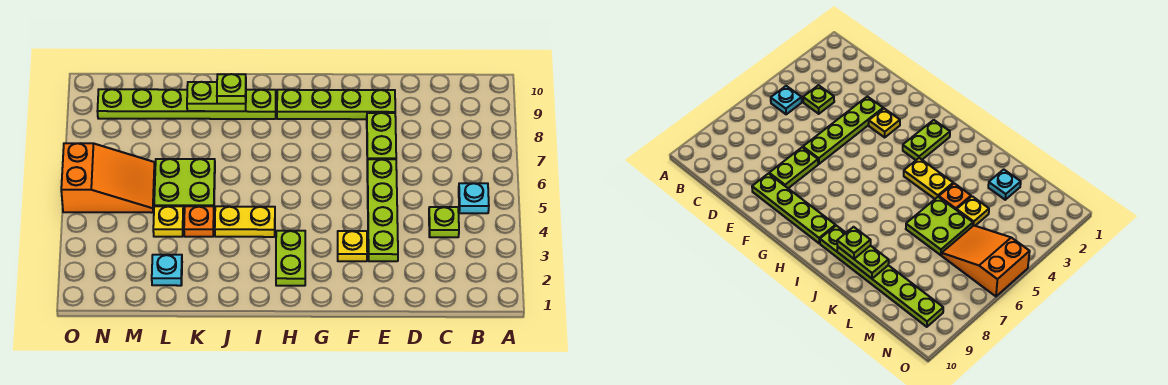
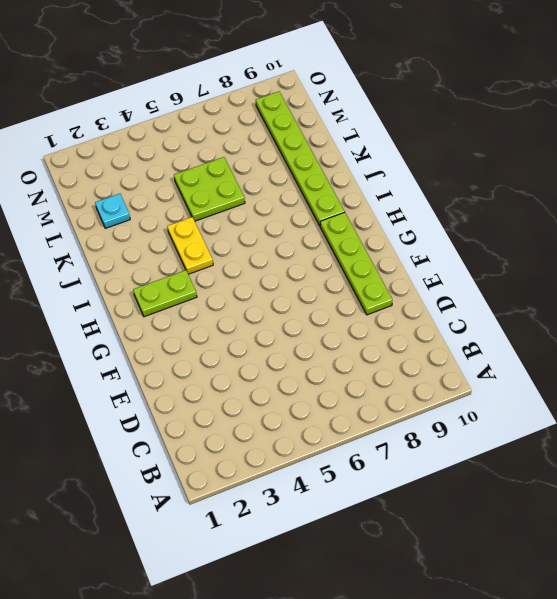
none -> cyan 1x1 plate [459,183,489,213]
none -> lime 1x1 plate [429,207,459,237]
none -> lime 1x4 plate [367,159,398,261]

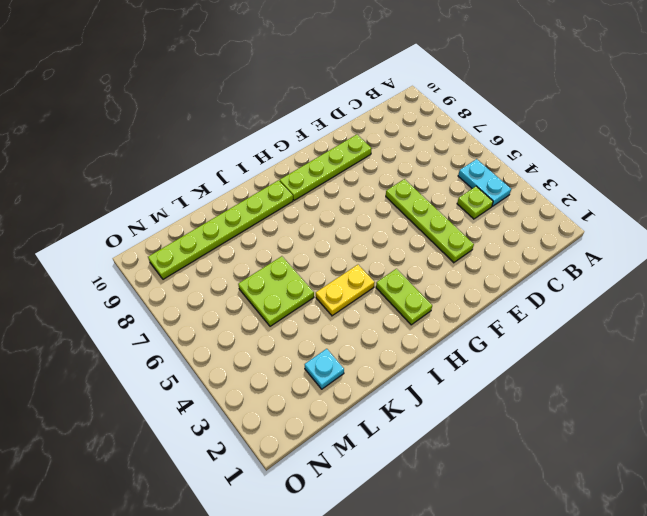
cyan 1x2 plate [458,159,511,206] -> cyan 1x1 plate [459,183,489,213]
none -> lime 1x2 plate [367,113,396,159]
none -> yellow 1x1 plate [338,231,367,261]
none -> orange 1x1 plate [184,206,214,237]

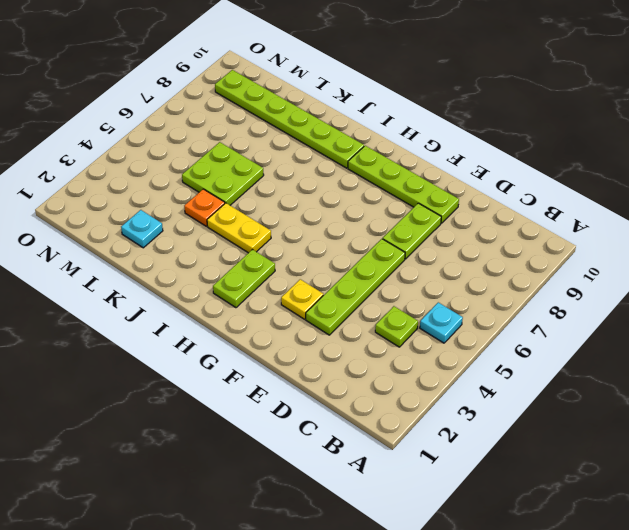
none -> yellow 1x1 plate [153,206,183,237]
none -> orange 2x3 slope [61,143,155,213]
none -> lime 1x2 plate [187,82,246,111]

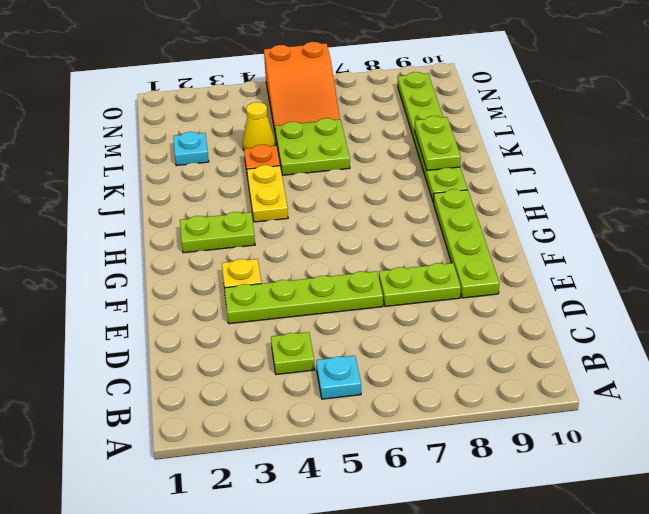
yellow 1x1 cone [243,102,276,149] -> yellow 1x1 plate [153,206,183,237]
none -> lime 1x1 plate [217,74,246,104]

